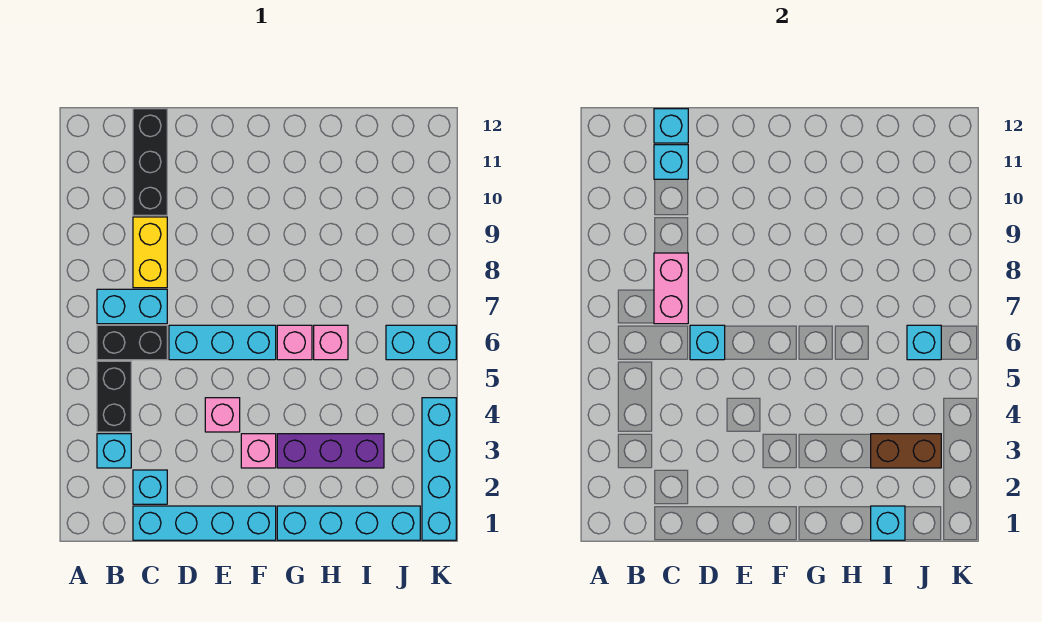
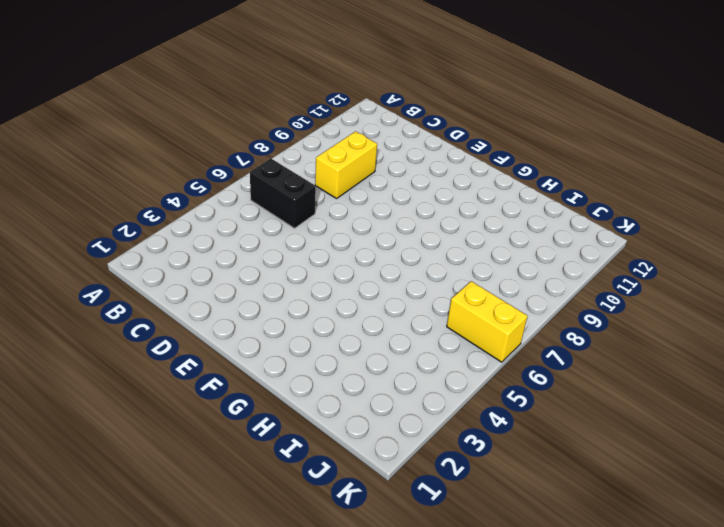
yellow 1x2 brick [447,281,528,362] -> cyan 1x2 brick [386,325,456,360]
none -> cyan 1x1 brick [97,434,131,468]
none -> black 1x2 brick [97,361,131,432]
none -> cyan 1x2 brick [97,289,167,324]

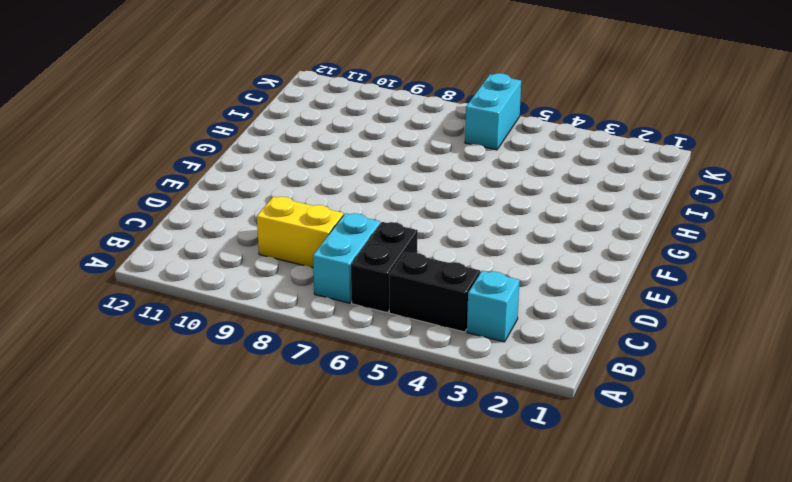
none -> cyan 1x4 brick [133,506,276,540]
none -> cyan 1x1 brick [133,470,167,504]
none -> black 1x3 brick [133,109,167,215]

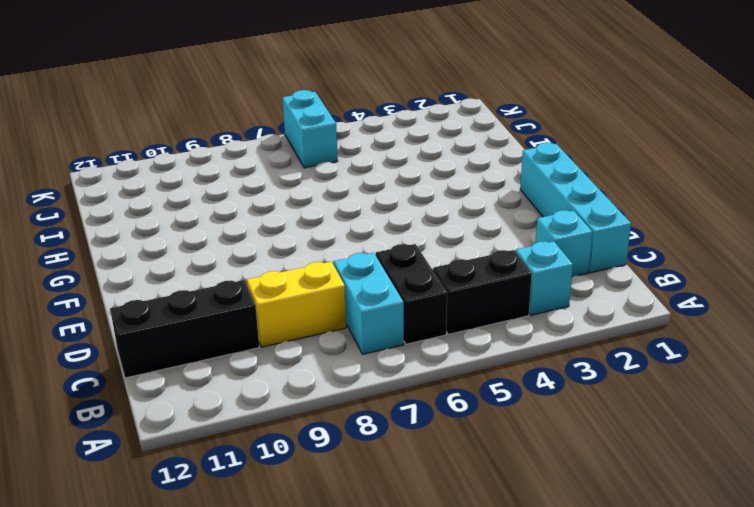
none -> cyan 1x3 brick [169,325,276,360]
none -> pink 1x1 brick [205,398,240,432]
none -> pink 1x1 brick [241,434,276,468]

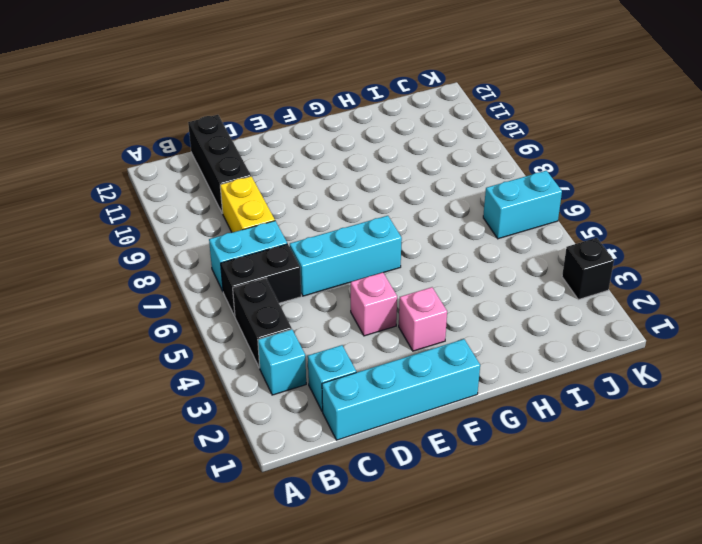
black 1x1 brick [562,238,614,300] -> cyan 1x4 brick [422,398,456,540]
none -> cyan 1x4 brick [277,506,420,540]
none -> purple 1x3 brick [277,434,384,468]
none -> pink 1x1 brick [277,325,312,360]

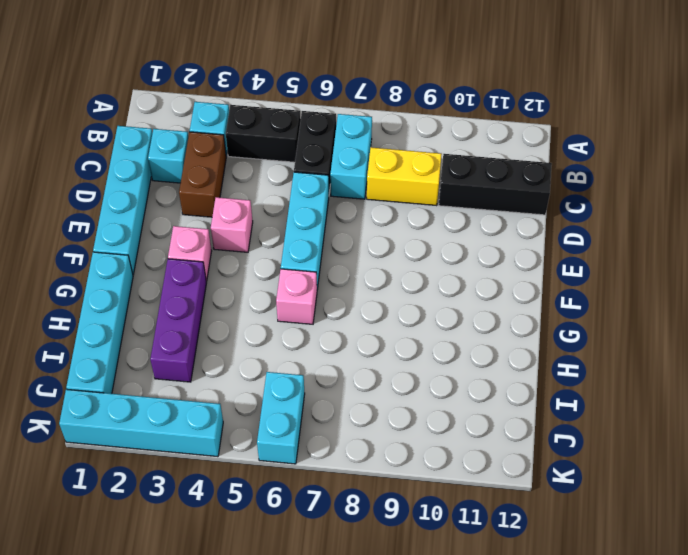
brown 1x2 brick [179,132,226,217] -> brown 1x2 brick moved to [871,434,941,468]
none -> pink 1x1 brick [314,325,348,360]
none -> pink 1x2 brick [654,253,688,324]
none -> cyan 1x1 brick [654,145,688,179]

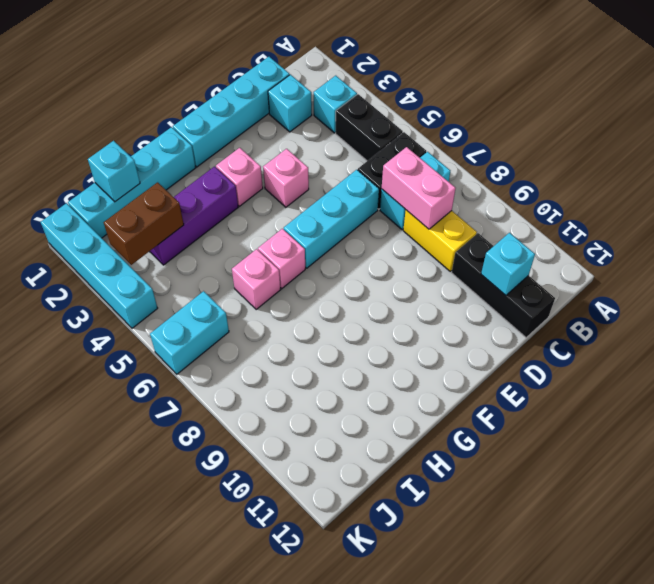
none -> cyan 1x1 brick [654,109,688,143]
none -> cyan 1x1 brick [690,325,725,360]
none -> cyan 1x1 brick [907,325,941,360]

